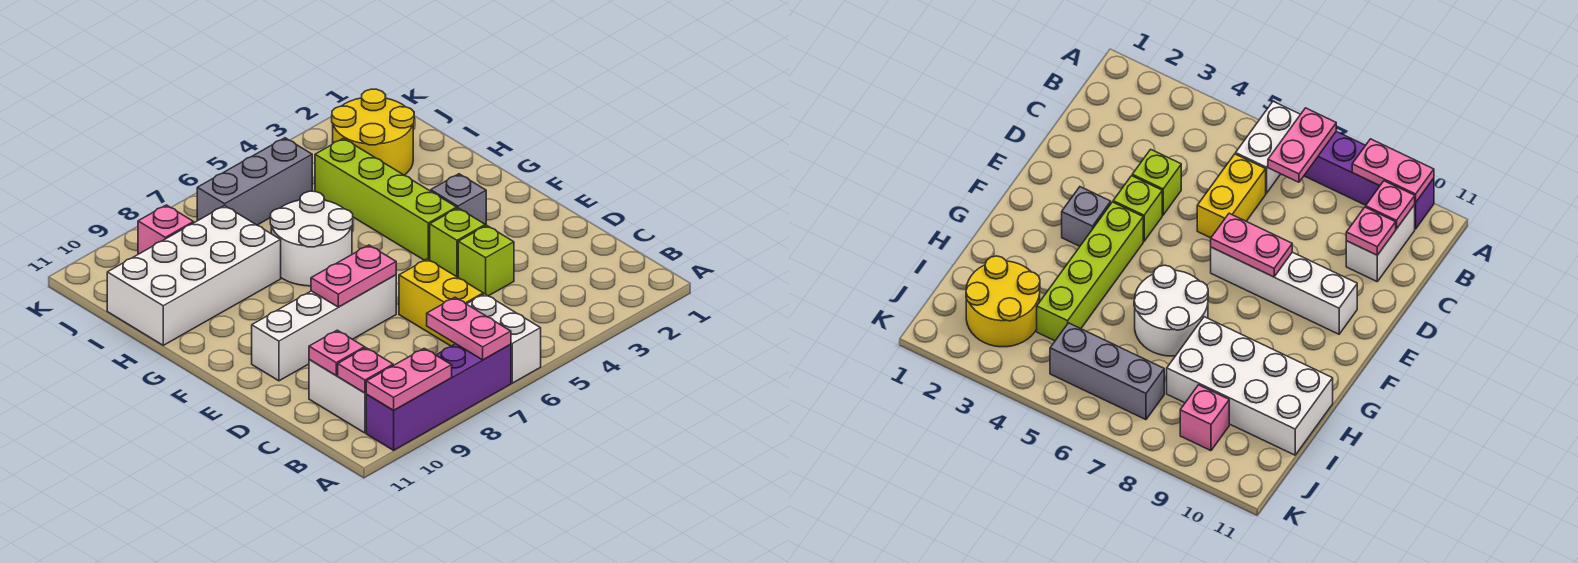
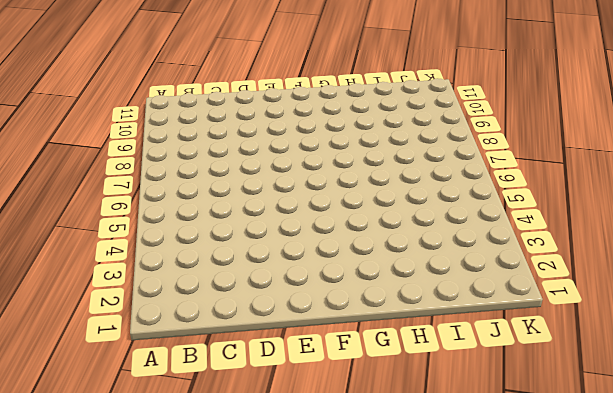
none -> white 1x2 brick [467,294,541,383]
none -> purple 1x4 brick [366,344,511,450]
none -> white 1x2 brick [309,359,367,433]

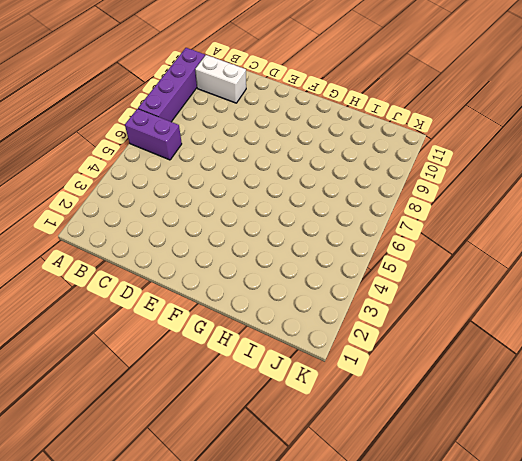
purple 1x2 brick [125,109,182,160] -> white 1x2 brick [467,294,541,383]
none -> yellow 1x2 brick [399,259,483,346]
none -> lime 1x1 brick [458,225,514,296]
none -> lime 1x1 brick [430,208,485,277]

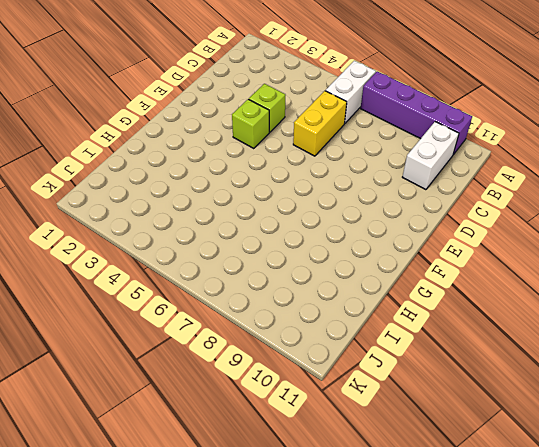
none -> white 1x4 brick [252,275,396,381]
none -> grey 1x1 brick [431,174,486,226]
none -> lime 1x4 brick [315,138,457,260]

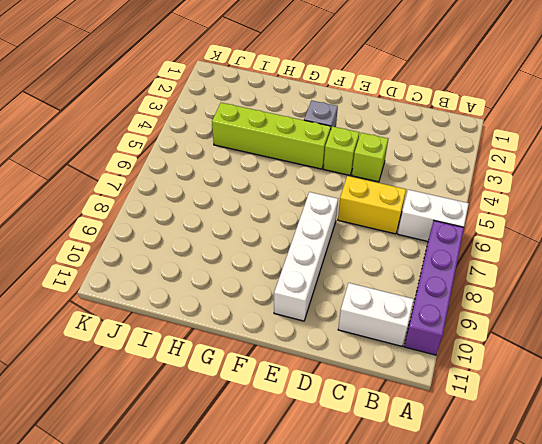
none -> white 2x2 round brick [270,191,353,286]
none -> white 2x4 brick [107,206,281,345]
none -> yellow 2x2 round brick [332,89,414,175]

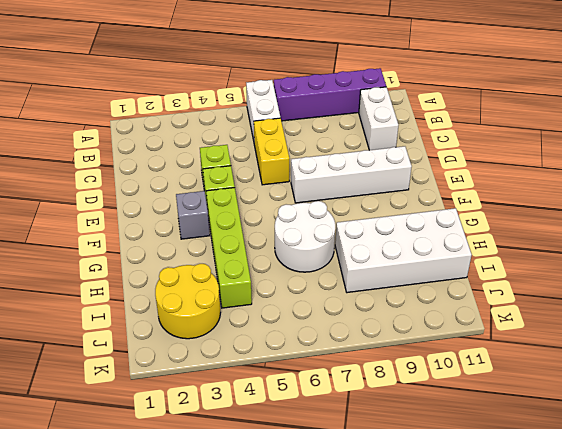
none -> grey 1x3 brick [197,138,312,225]
none -> pink 1x1 brick [138,205,194,254]
none -> pink 1x2 plate [427,297,511,360]

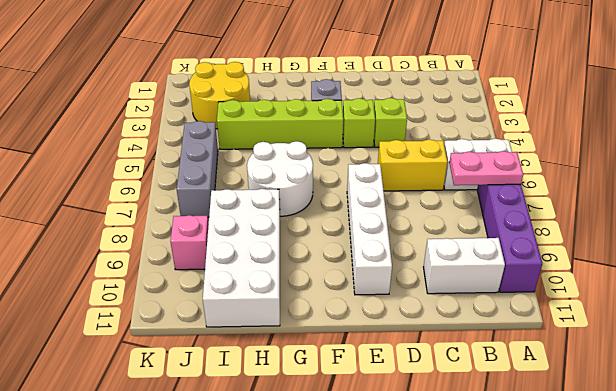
none -> pink 1x2 plate [366,348,452,410]
none -> pink 1x1 plate [338,348,393,393]
none -> pink 1x1 plate [309,330,365,375]

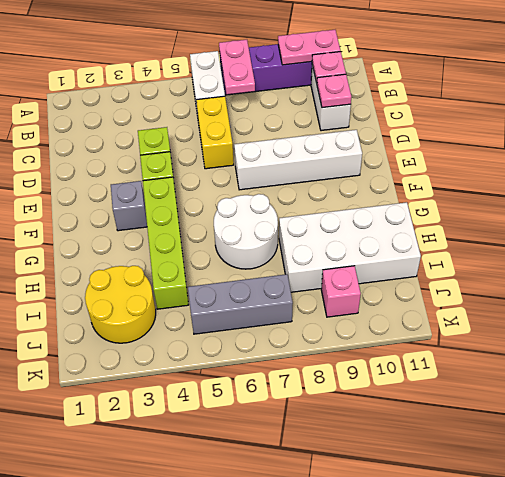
none -> pink 1x2 plate [311,245,396,307]

